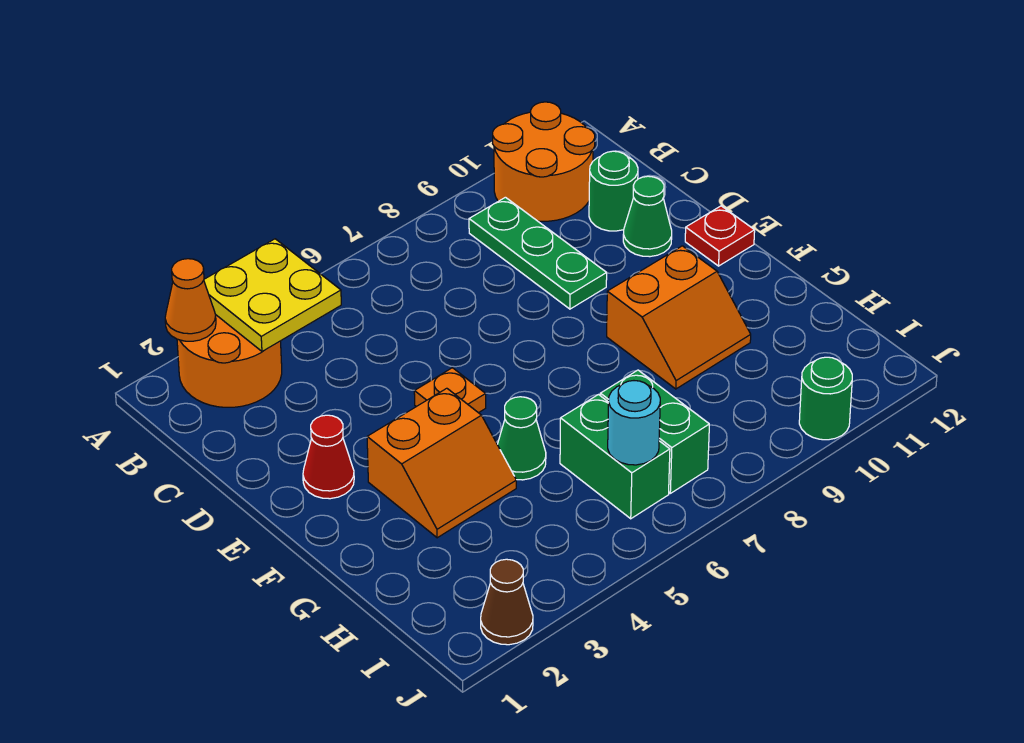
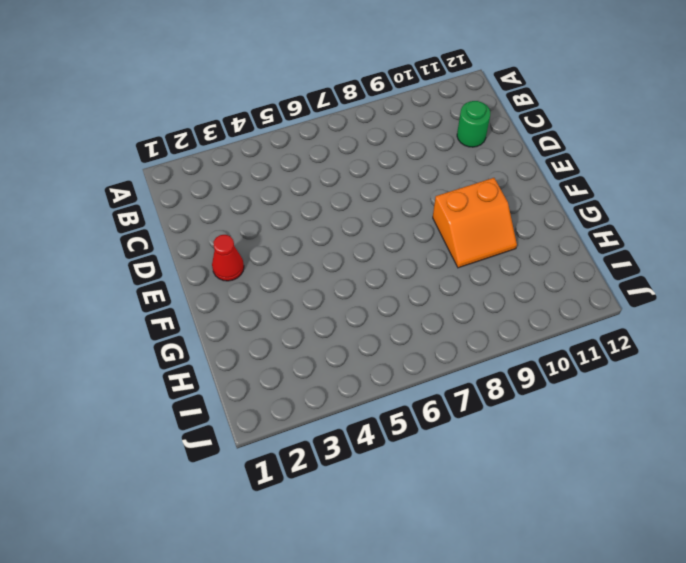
none -> orange 2x2 round brick [177,315,282,407]
none -> orange 2x2 round brick [493,102,595,221]
none -> green 1x3 plate [469,197,607,309]

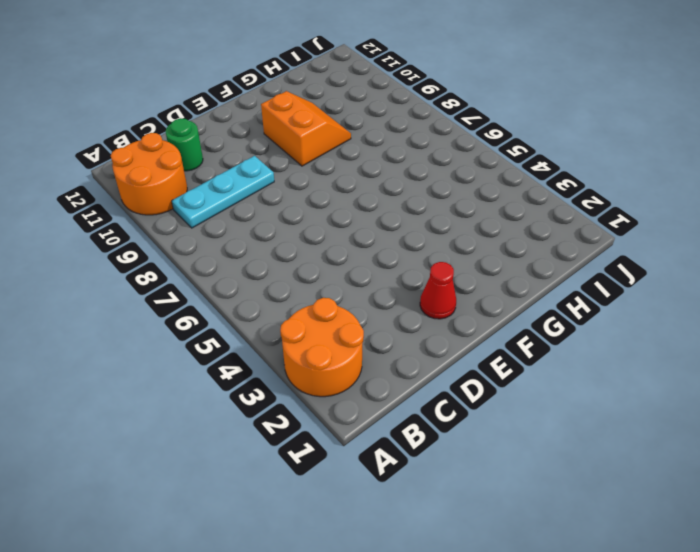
cyan 1x3 plate [172,156,274,228] -> green 1x3 plate [469,197,607,309]
none -> green 1x1 cone [623,176,672,257]
none -> orange 1x1 plate [414,368,486,413]
none -> red 1x1 plate [685,206,755,266]

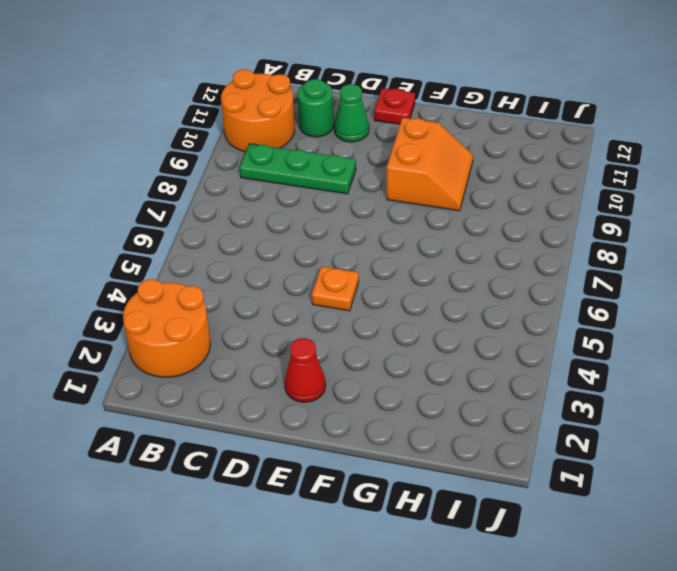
none -> orange 2x2 slope [367,388,516,538]
none -> green 1x1 cone [497,397,546,480]
none -> green 1x2 brick [560,394,670,519]

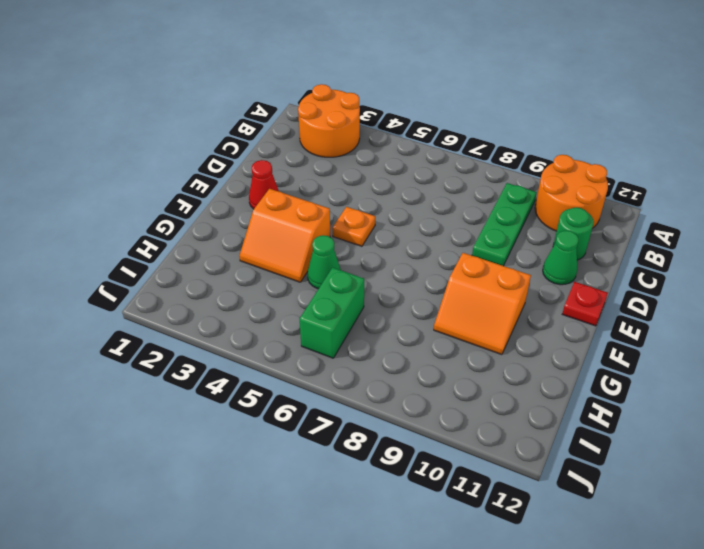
none -> green 1x2 brick [600,370,709,493]
none -> brown 1x1 cone [481,559,533,645]
none -> green 1x1 round brick [799,357,852,440]

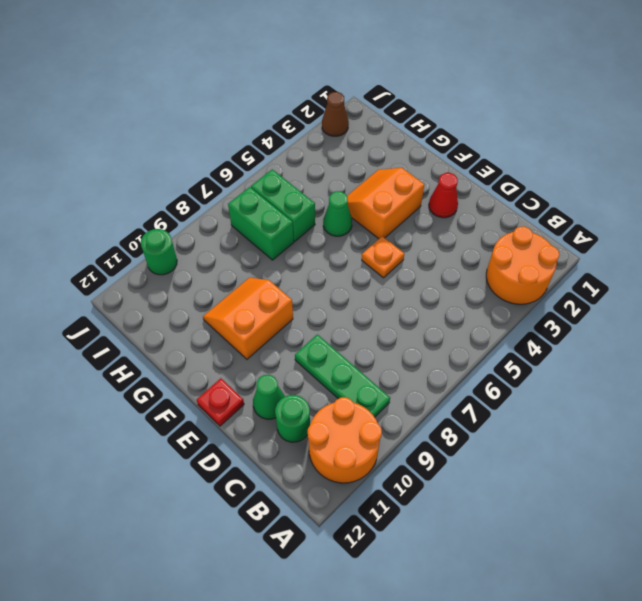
none -> orange 1x1 cone [165,259,216,341]
none -> yellow 2x2 plate [204,239,341,352]
none -> cyan 1x1 round brick [608,381,660,465]

